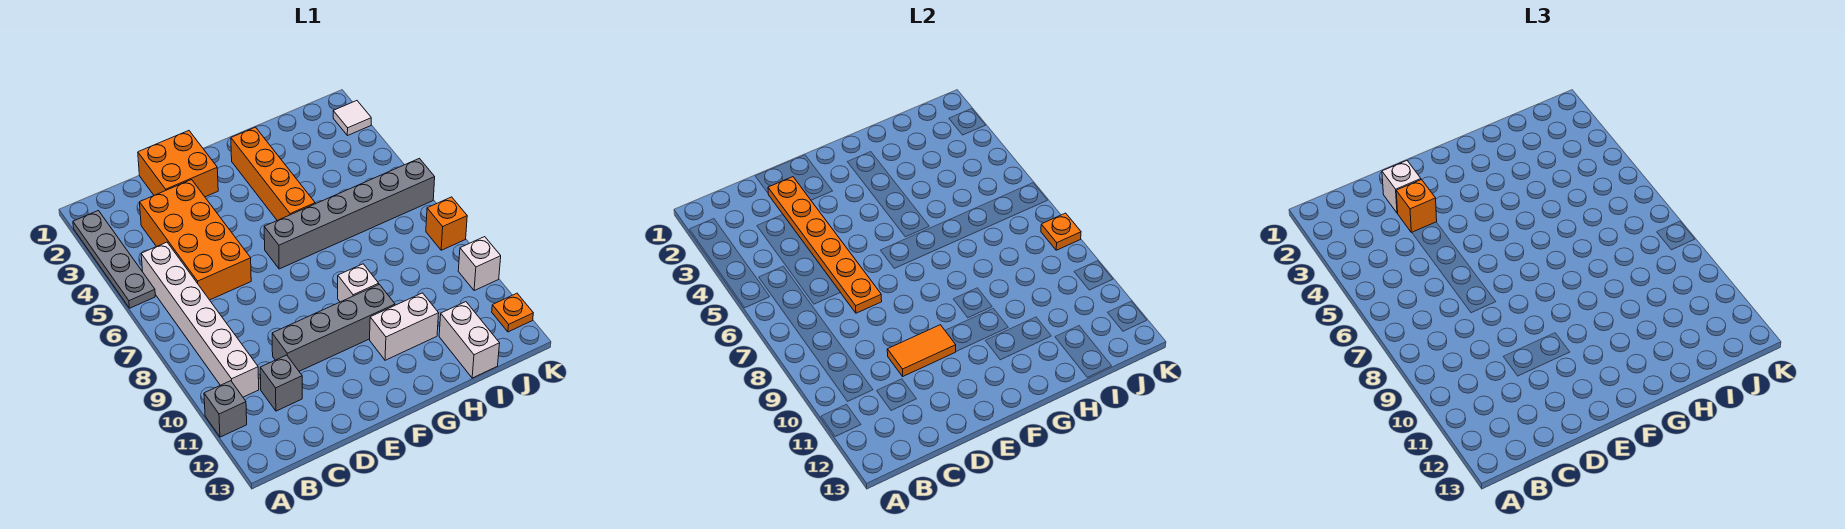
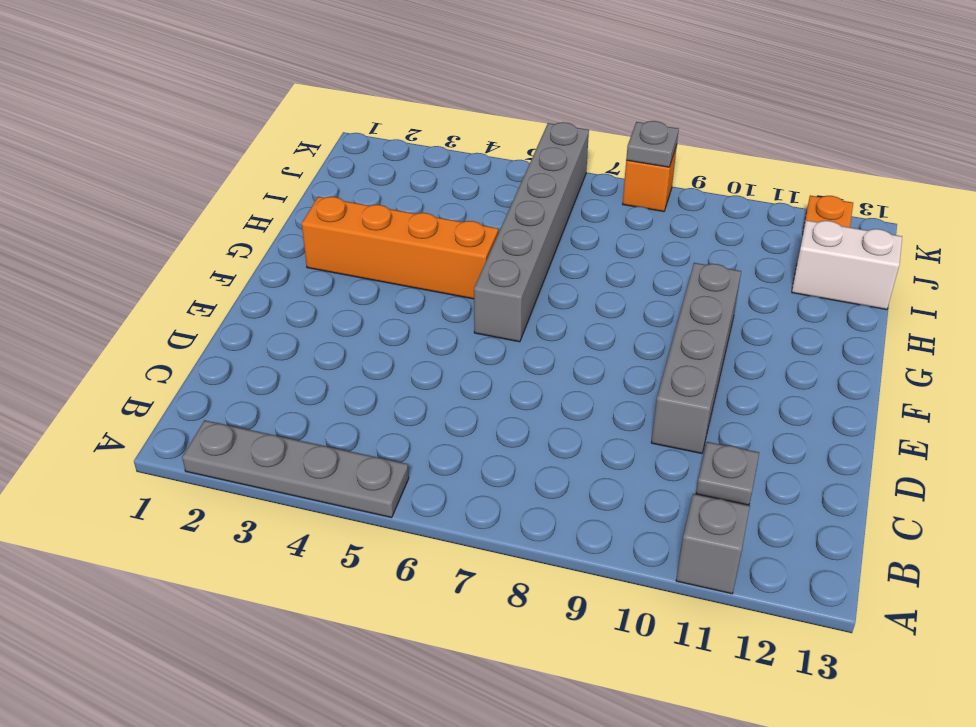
grey 1x1 plate [696,442,759,505] -> grey 1x1 brick [260,355,302,411]
grey 1x1 plate [626,121,679,167] -> orange 1x1 plate [1041,213,1081,250]
none -> white 1x6 brick [141,242,259,397]
none -> orange 2x4 brick [140,180,251,300]
none -> orange 2x2 brick [138,131,218,197]

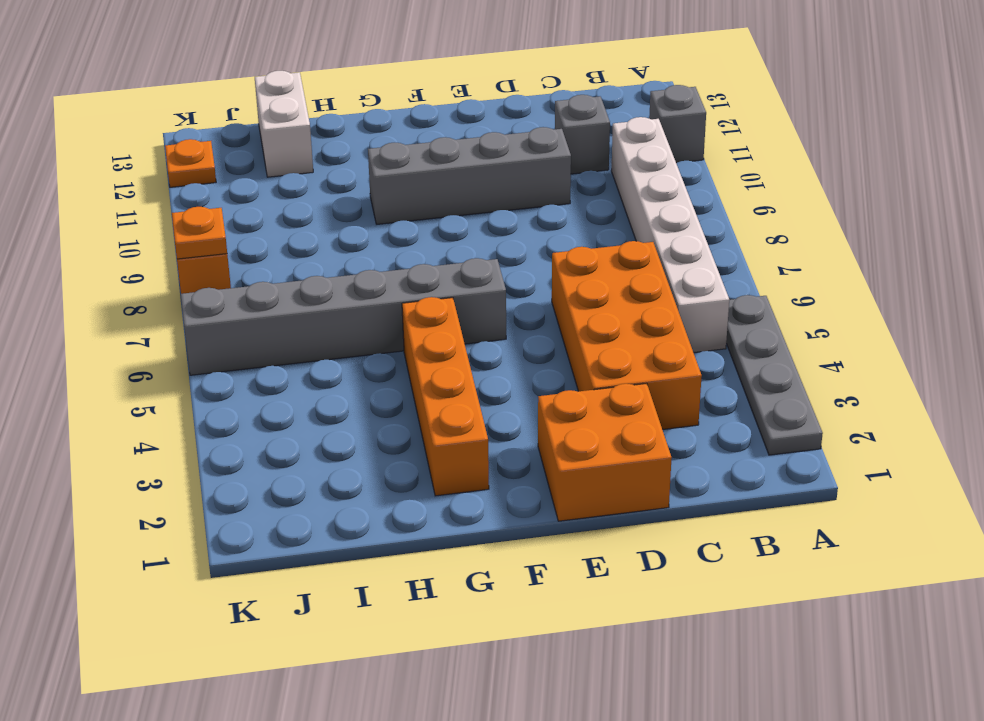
none -> white 1x1 brick [338,264,379,302]
none -> white 1x2 brick [370,293,439,360]
none -> white 1x1 tile [333,101,371,136]

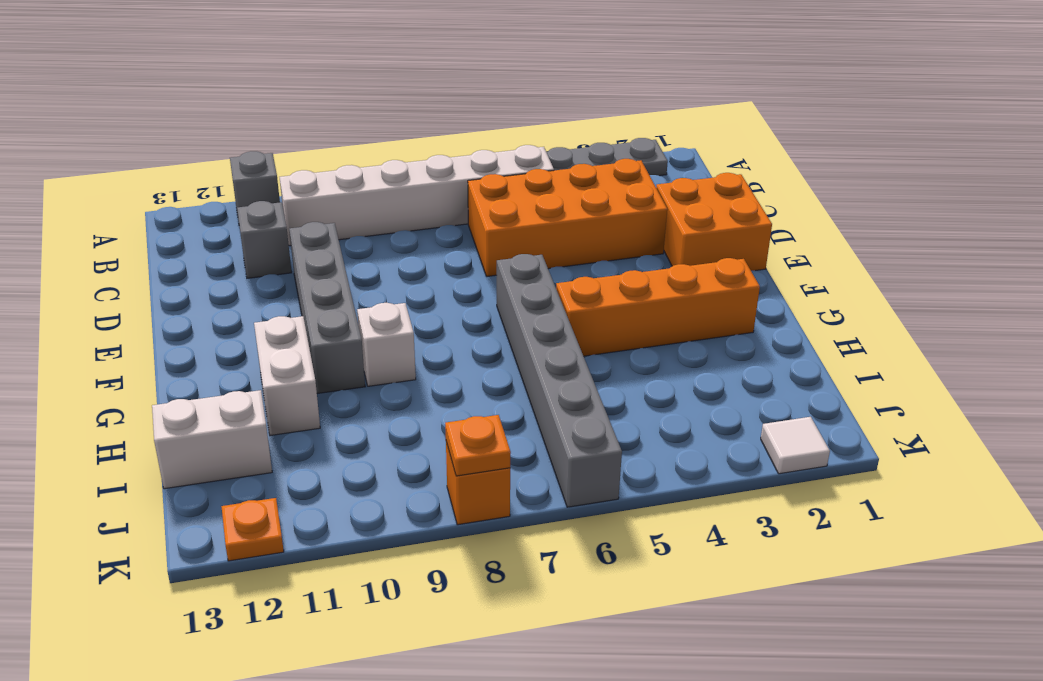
none -> white 1x1 brick [458,237,501,291]
none -> orange 1x6 plate [768,177,882,313]
none -> orange 1x2 tile [887,325,956,376]

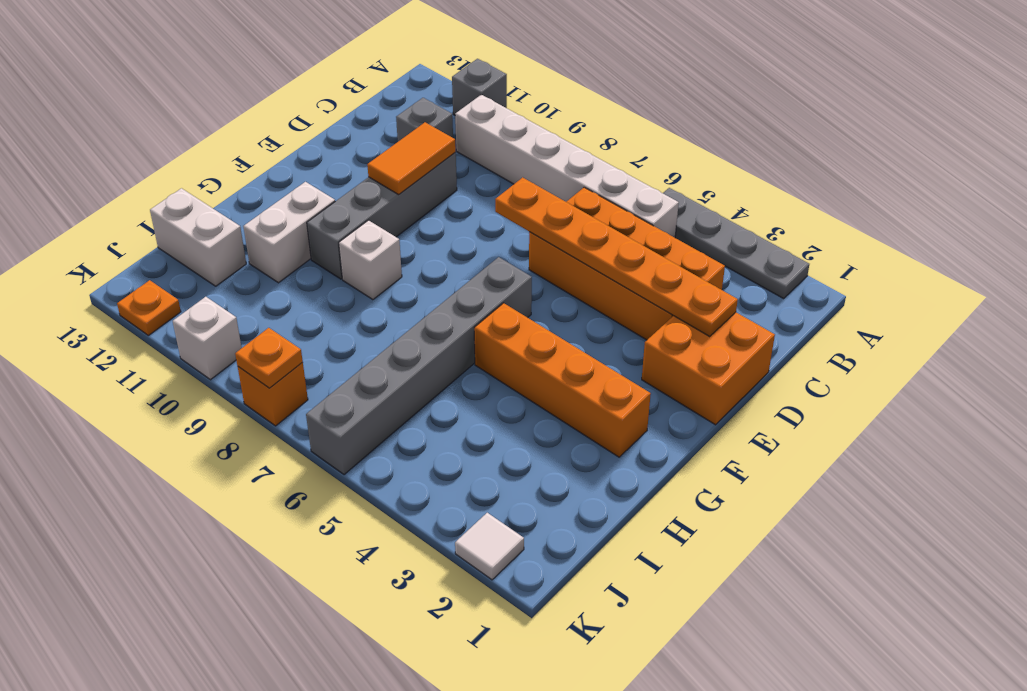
none -> white 1x1 brick [1382,161,1421,213]
none -> orange 1x1 brick [1396,180,1437,233]

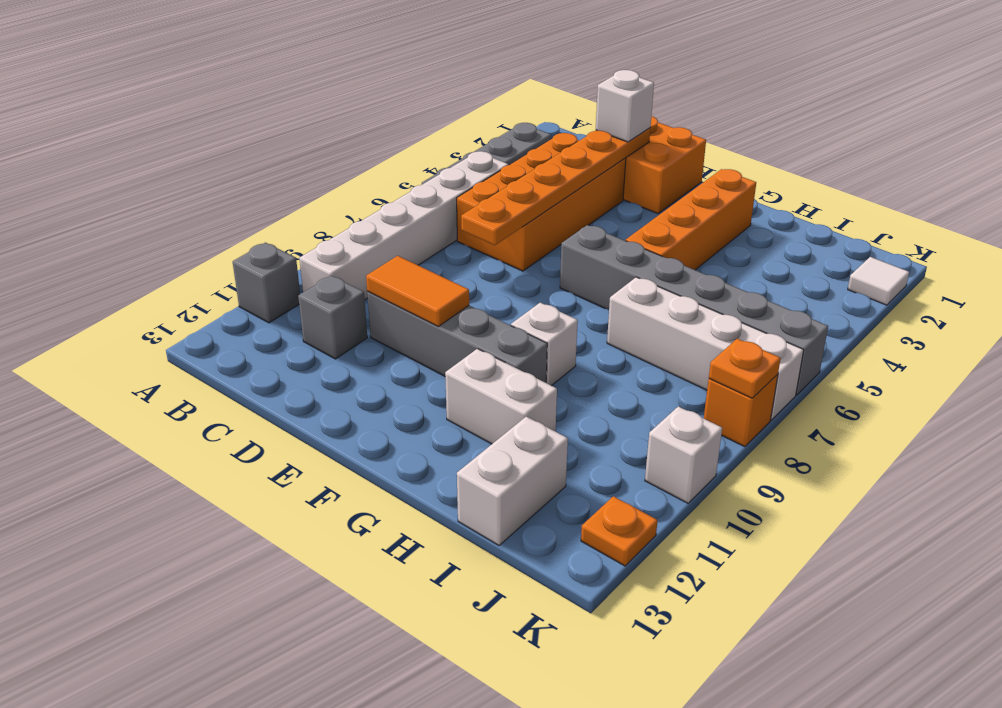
white 1x4 brick [607,277,804,420] -> none
none -> orange 1x1 brick [1396,180,1437,233]

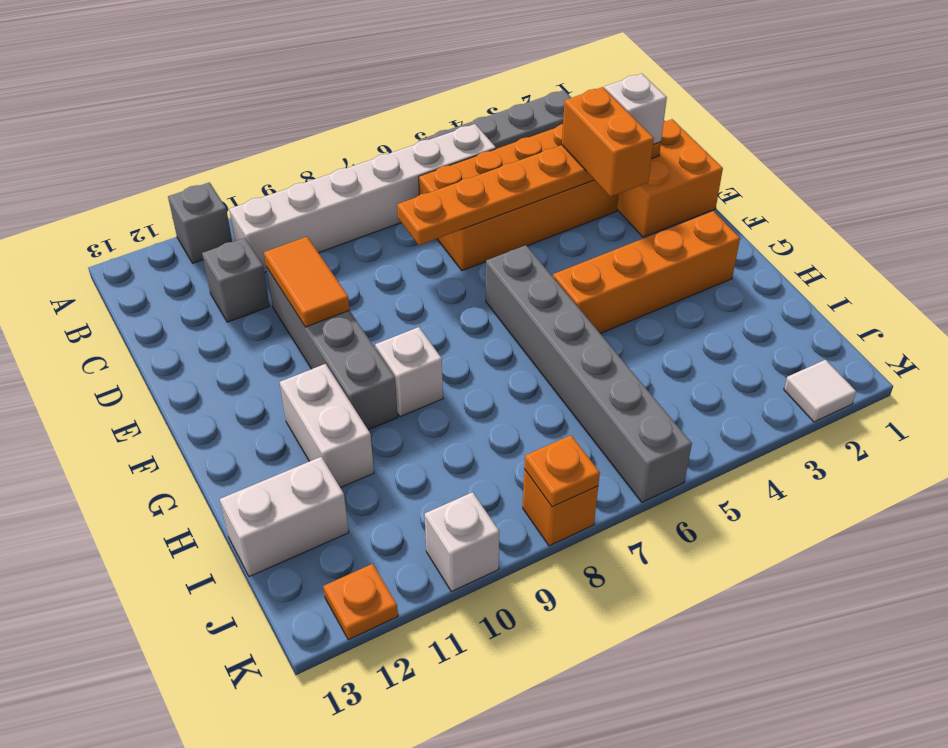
orange 1x2 brick [562,87,654,197] -> orange 1x1 brick [1396,180,1437,233]

